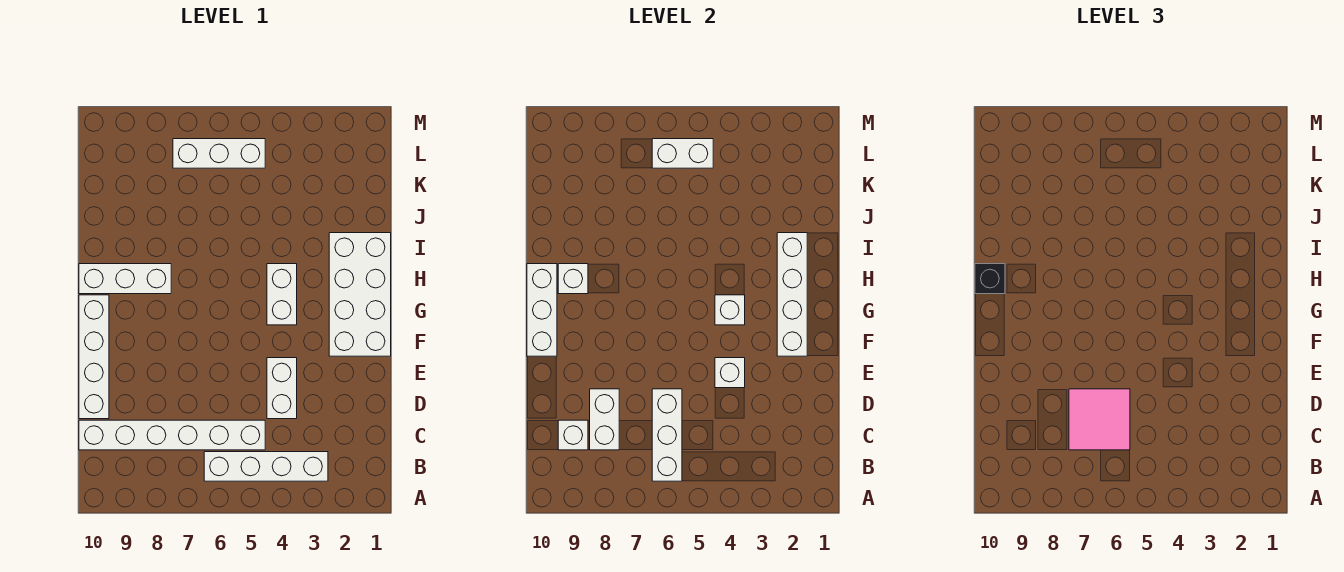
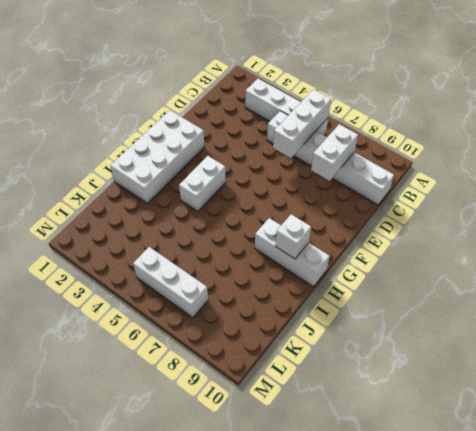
none -> white 1x2 brick [267,358,297,419]
none -> white 1x4 brick [79,295,109,419]
none -> white 1x1 brick [558,420,588,450]

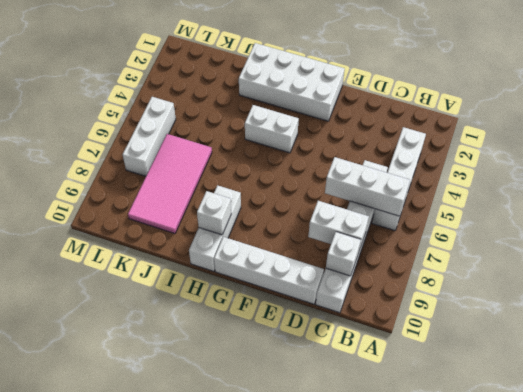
pink 2x4 tile [128,134,212,234] -> none
none -> white 1x2 brick [267,358,297,419]
none -> white 1x1 brick [715,358,745,388]
none -> white 1x4 brick [777,233,807,356]

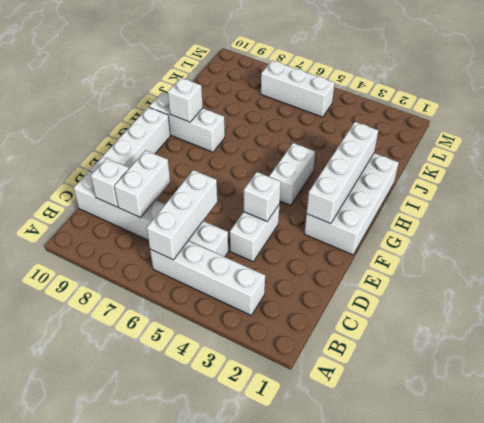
none -> white 1x3 brick [527,264,557,356]
none -> white 1x1 brick [715,295,745,325]
none -> white 1x2 brick [652,139,713,168]

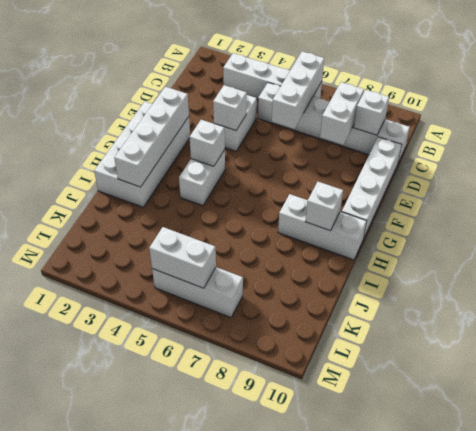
none -> white 1x3 brick [527,264,557,356]
none -> pink 2x2 tile [1069,389,1130,450]
none -> black 1x1 brick [975,264,1005,294]

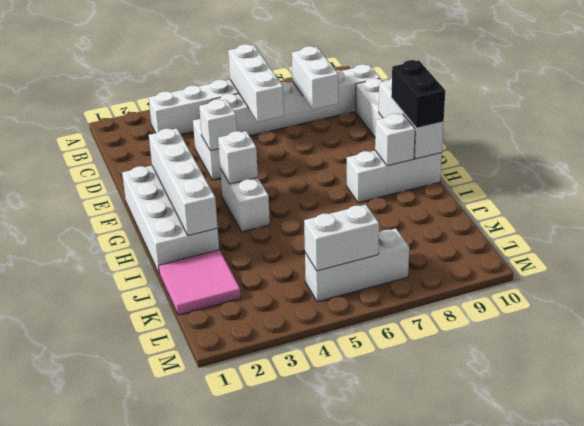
black 1x2 brick [391,60,445,128] -> black 1x1 brick [975,264,1005,294]
pink 2x2 tile [159,250,241,315] -> pink 2x2 tile moved to [1069,389,1130,450]
none -> white 1x1 brick [558,420,588,450]

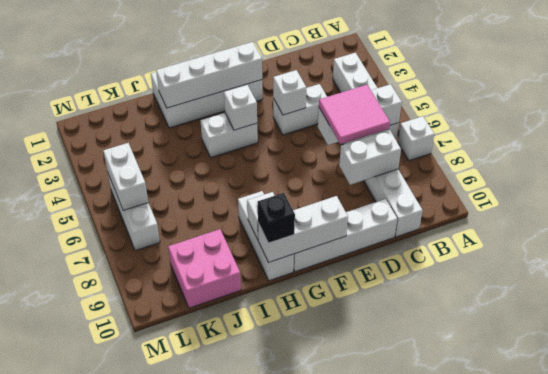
white 1x1 brick [398,116,434,161] -> white 1x1 brick moved to [558,420,588,450]
pink 2x2 brick [168,229,241,308] -> none

